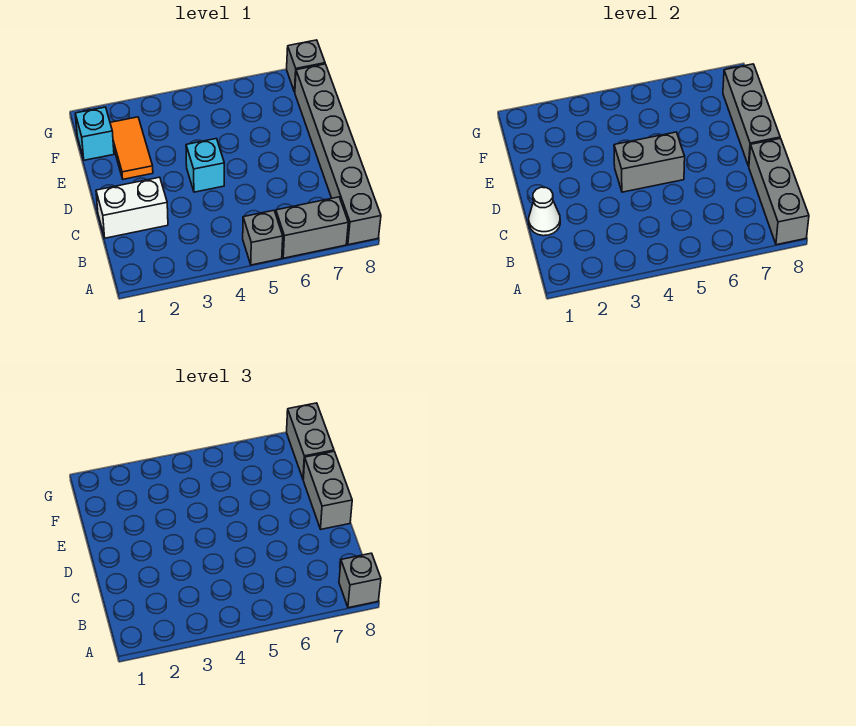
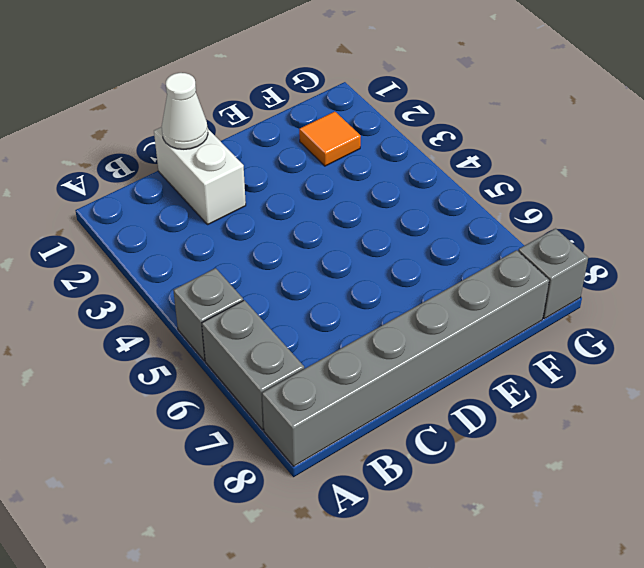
orange 1x1 tile [299,112,361,166] -> orange 1x2 tile [110,117,153,179]
none -> cyan 1x1 brick [186,139,224,192]
none -> cyan 1x1 brick [75,107,114,160]
none -> grey 1x3 brick [749,138,809,245]

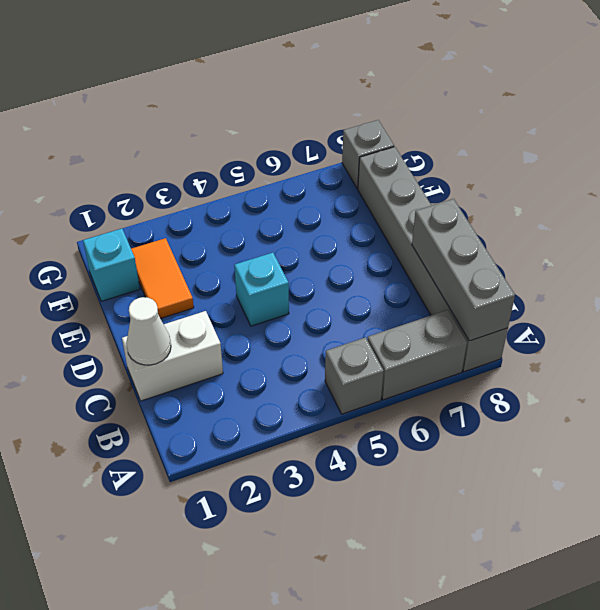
none -> grey 1x2 brick [614,132,685,192]
none -> grey 1x3 brick [723,64,780,166]
none -> grey 1x1 brick [339,553,381,608]

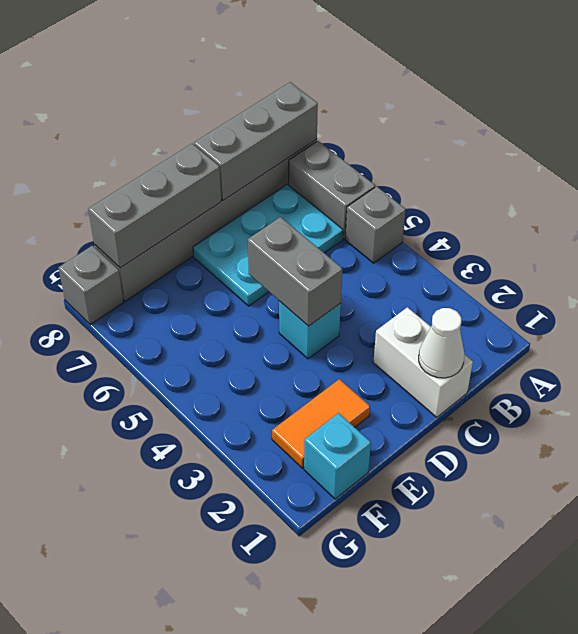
cyan 2x3 plate [193,184,343,306] -> none
none -> grey 1x1 brick [339,553,381,608]
none -> grey 1x2 brick [303,451,352,529]
none -> grey 1x2 brick [287,403,334,479]

